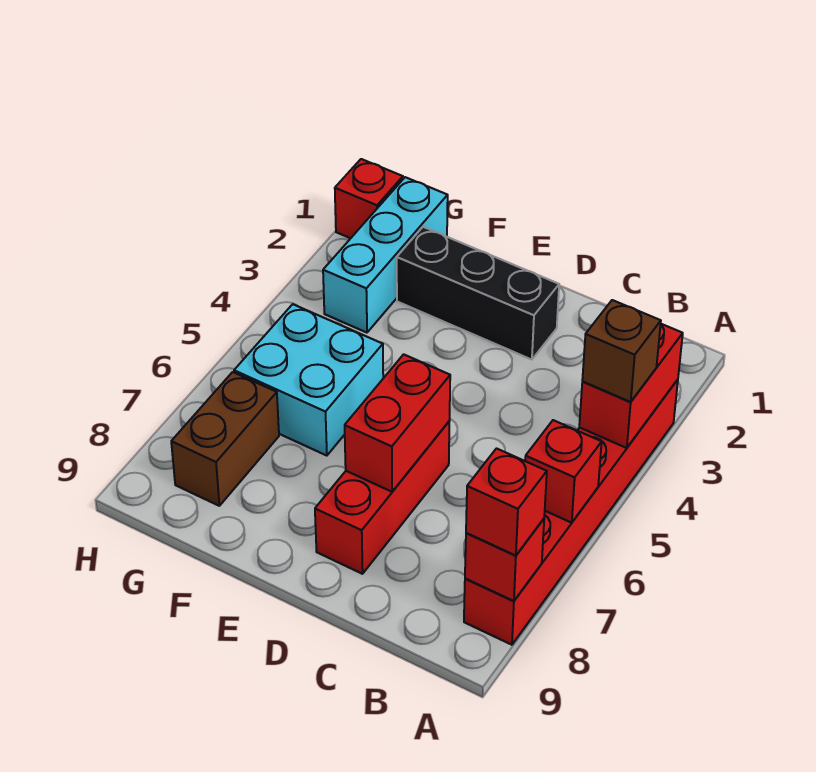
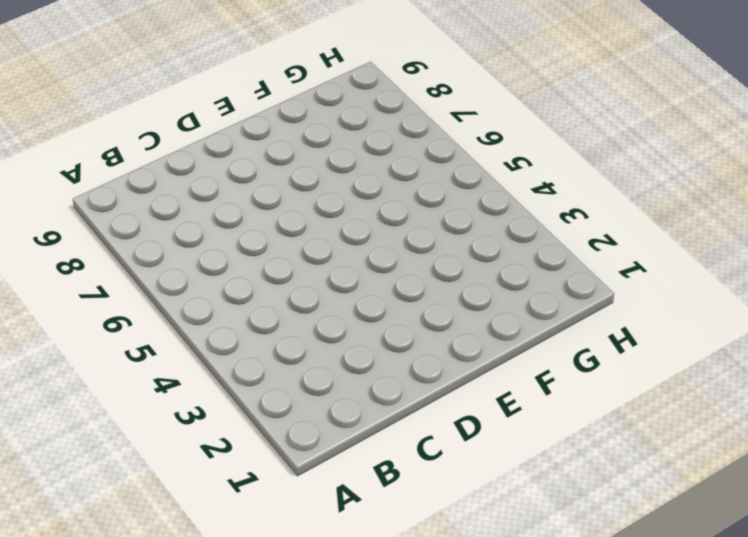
none -> red 1x6 brick [464,380,678,645]
none -> black 1x3 brick [397,227,559,360]
none -> red 1x3 brick [315,421,450,574]

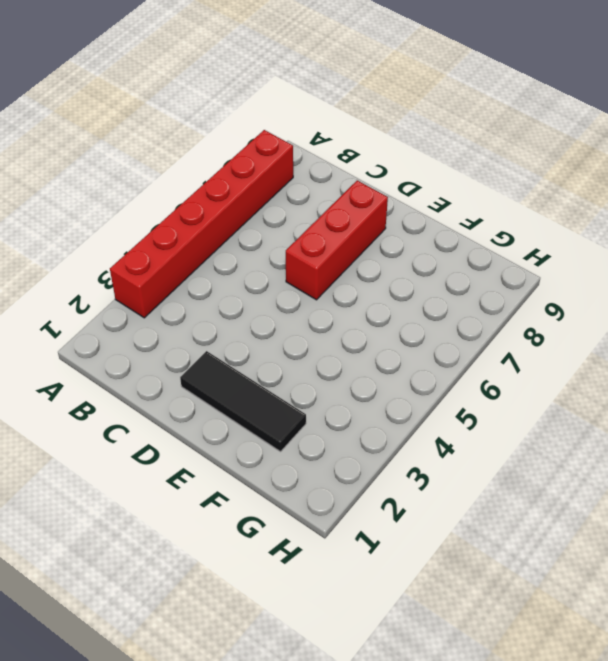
black 1x3 tile [180,351,306,452] -> black 1x3 brick [397,227,559,360]
none -> cyan 2x2 brick [234,304,383,456]
none -> cyan 1x3 brick [323,177,448,333]
none -> brown 1x2 brick [171,372,279,506]

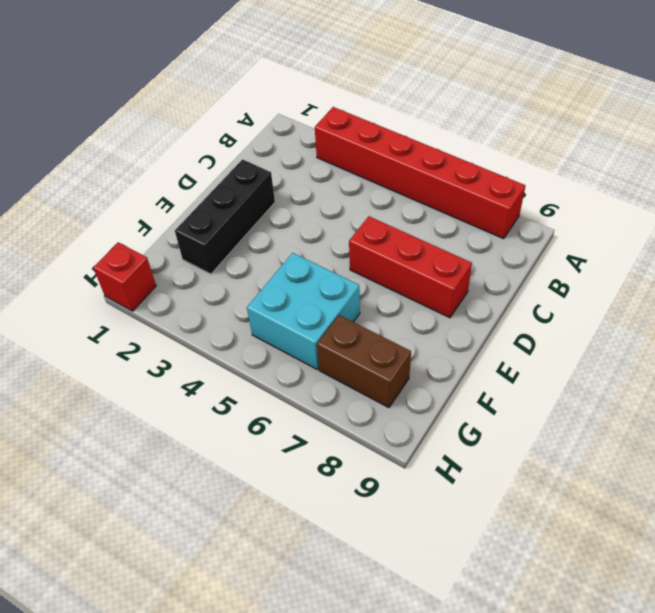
none -> cyan 1x3 brick [323,177,448,333]
none -> red 1x2 brick [579,324,683,448]
none -> red 1x1 brick [525,420,602,523]

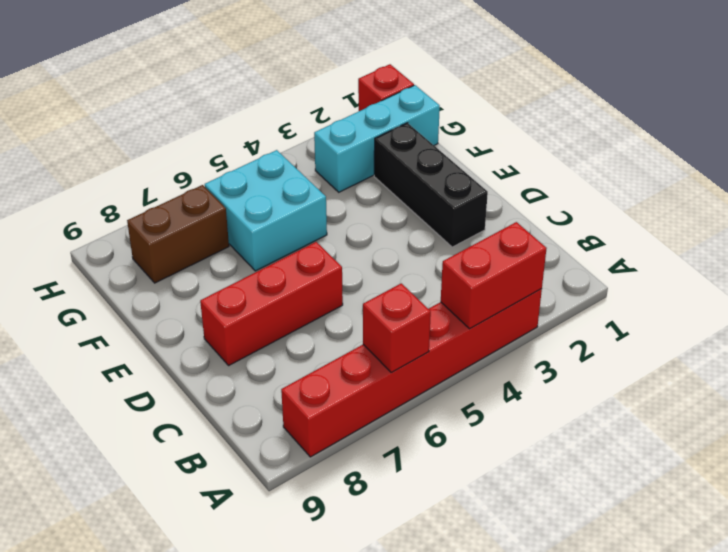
none -> red 1x1 brick [465,519,544,601]
none -> red 1x2 brick [345,354,450,492]
none -> brown 1x1 brick [582,300,661,402]

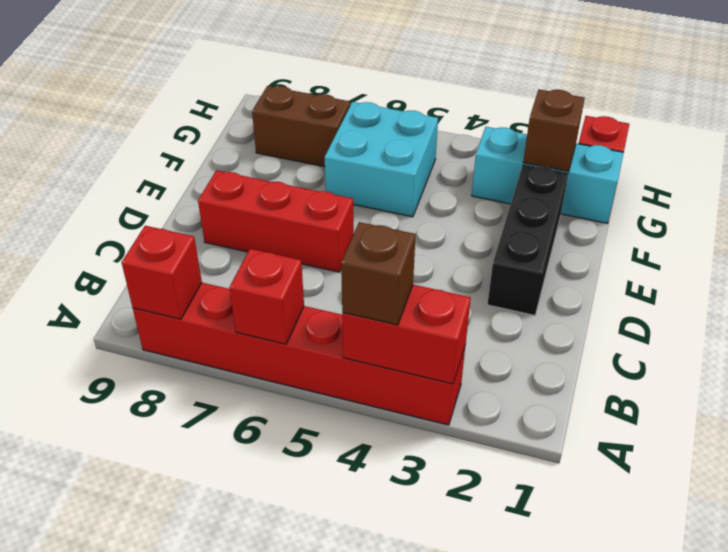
brown 1x1 brick [523,90,585,171] -> none
none -> red 1x2 brick [345,354,450,492]
none -> red 1x1 brick [466,449,547,556]

